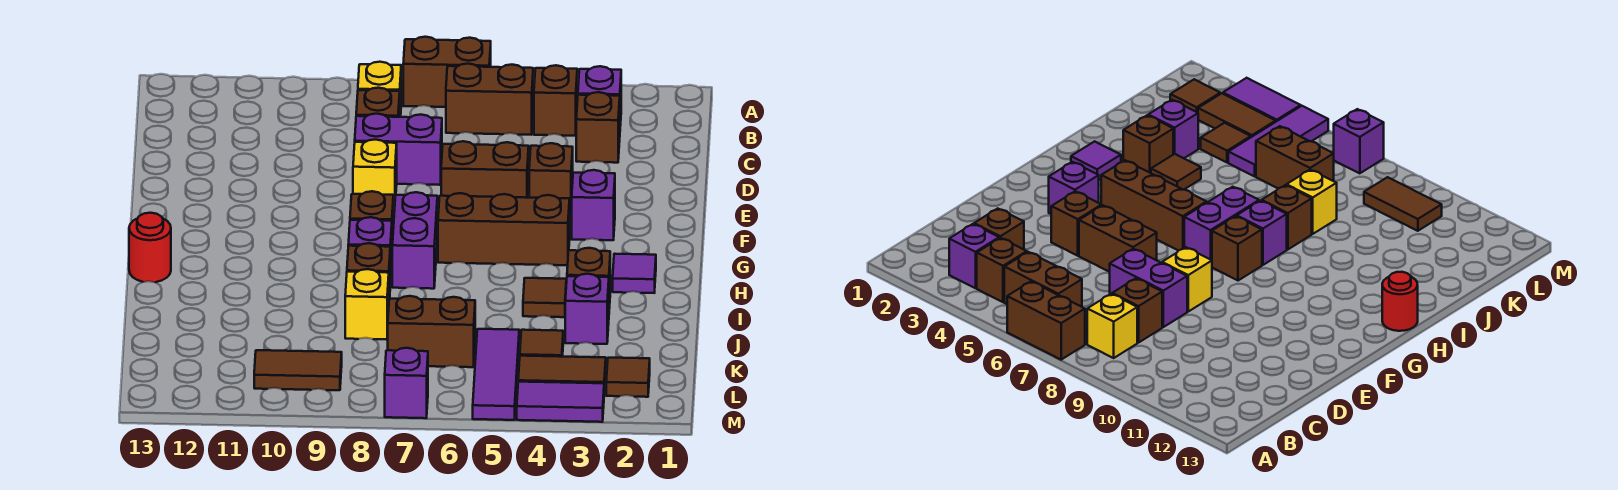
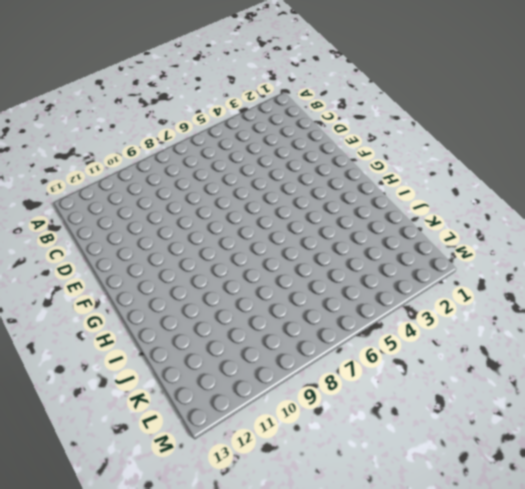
none -> brown 1x2 brick [403,37,491,107]
none -> purple 1x1 brick [578,66,621,126]
none -> brown 1x1 brick [534,65,577,136]
none -> brown 1x2 brick [446,64,533,135]

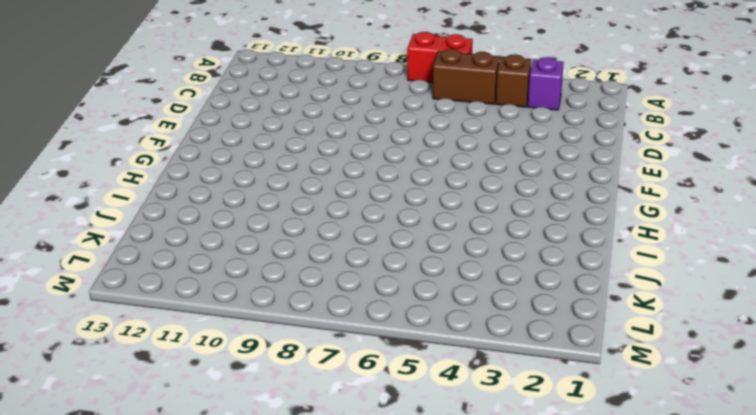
red 1x2 brick [407,32,473,83] -> brown 1x2 brick [403,37,491,107]
none -> yellow 1x1 brick [358,62,401,117]
none -> brown 1x1 brick [576,92,620,163]
none -> brown 1x1 brick [356,88,400,117]
none -> purple 1x2 brick [355,114,442,185]

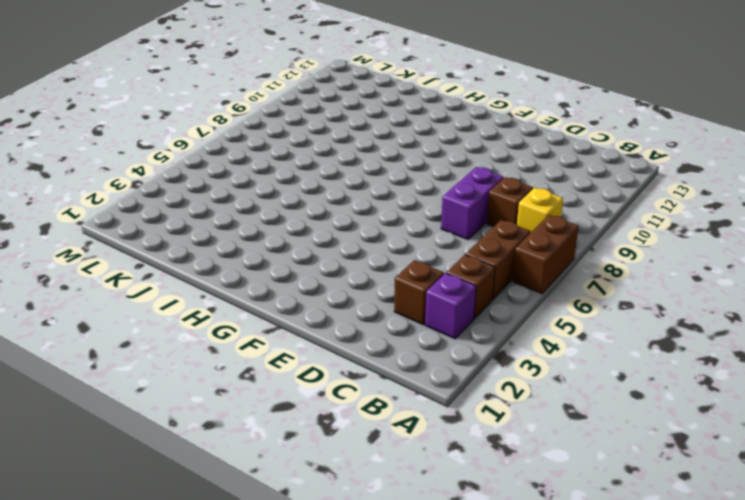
none -> brown 1x1 brick [529,143,573,214]
none -> brown 1x2 brick [441,141,529,198]
none -> yellow 1x1 brick [353,140,397,210]
none -> purple 1x1 brick [572,170,615,240]

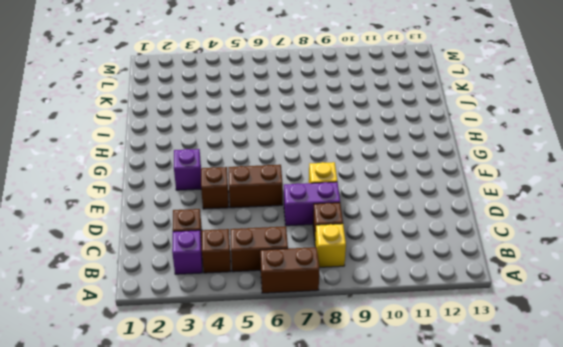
none -> brown 1x3 brick [438,193,570,265]
none -> purple 1x2 brick [392,192,437,289]
none -> brown 1x1 brick [350,191,393,245]
none -> purple 1x1 tile [613,254,656,293]

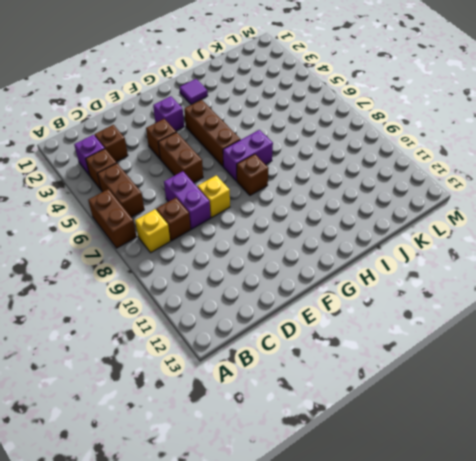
none -> purple 1x1 brick [348,217,392,285]
none -> red 1x1 round brick [129,213,171,282]
none -> brown 1x1 brick [567,248,610,309]
none -> brown 1x1 tile [523,278,566,317]

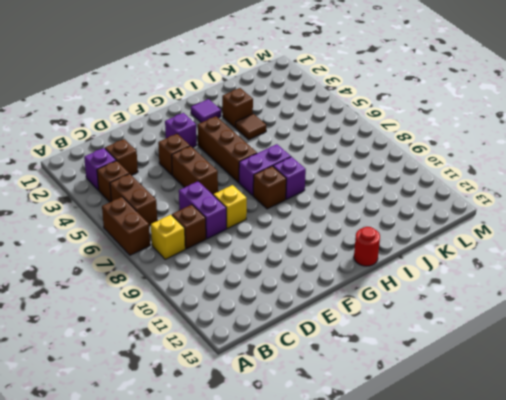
none -> brown 1x1 brick [347,243,390,299]
none -> purple 1x1 brick [565,274,609,344]
none -> yellow 1x1 brick [345,269,389,340]
none -> brown 1x1 tile [520,330,563,357]

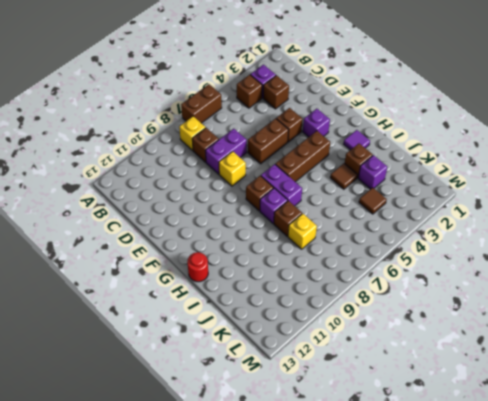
none -> brown 1x2 brick [446,64,533,135]
none -> purple 1x3 tile [473,329,519,420]
none -> brown 1x2 brick [387,296,475,367]
none -> brown 1x1 tile [606,358,650,397]

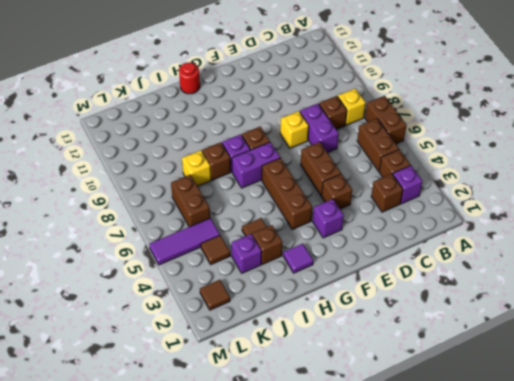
none -> brown 1x2 tile [518,356,606,391]
none -> brown 1x2 tile [254,350,342,390]
none -> purple 1x2 tile [517,382,604,422]
none -> purple 1x1 brick [385,348,428,418]

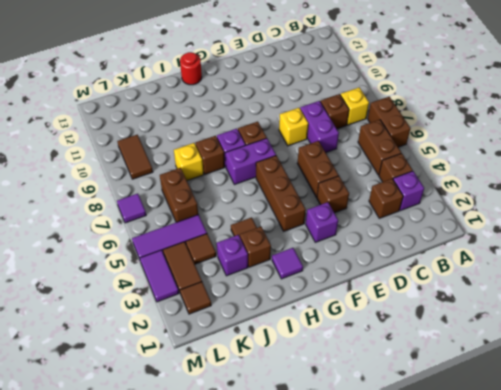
purple 1x1 tile [117,194,146,223] -> purple 1x1 brick [385,348,428,418]

